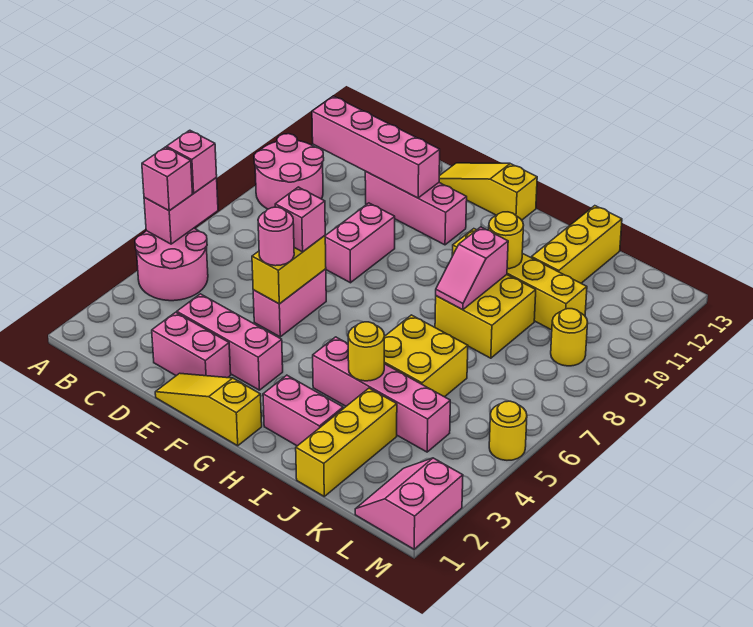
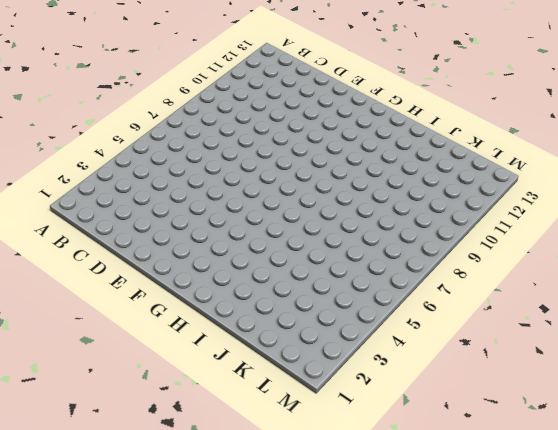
none -> pink 2x2 round brick [135,228,208,301]
none -> pink 2x2 round brick [254,134,324,209]
none -> pink 1x2 brick [152,312,231,378]

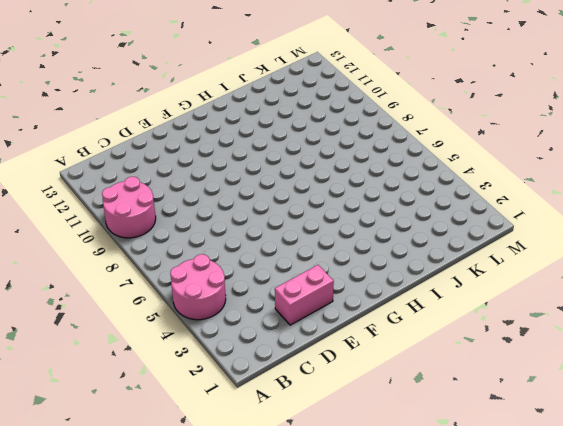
none -> pink 1x3 brick [177,294,283,390]
none -> pink 1x3 brick [365,172,467,245]
none -> yellow 1x3 slope [155,373,262,446]

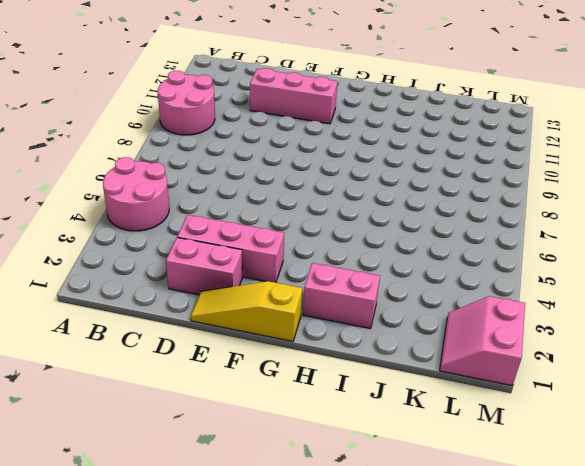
none -> pink 1x2 brick [253,269,326,337]
none -> pink 1x2 brick [325,203,395,283]
none -> yellow 1x3 slope [439,163,537,220]

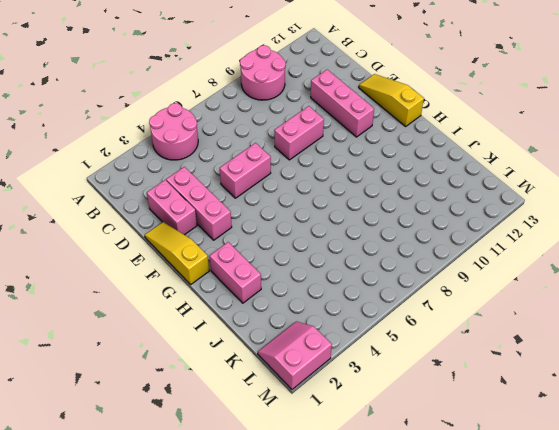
none -> pink 1x4 brick [313,337,450,452]
none -> yellow 1x4 brick [452,229,587,330]
none -> yellow 2x2 brick [384,315,468,397]

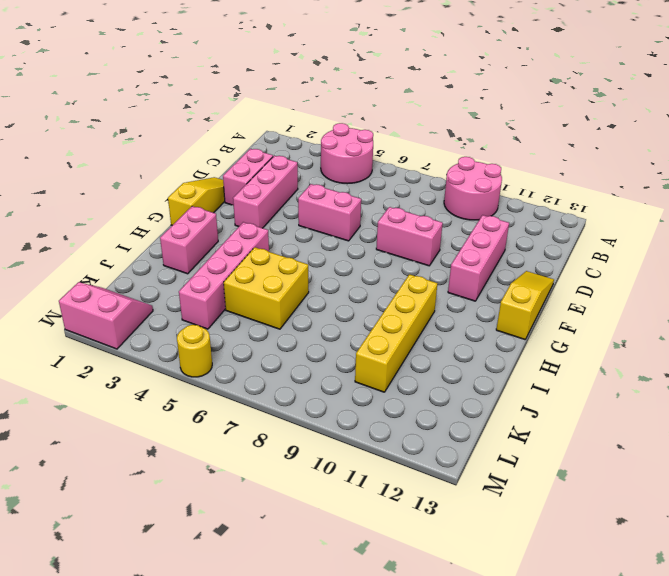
none -> yellow 2x2 brick [435,275,536,358]
none -> yellow 1x3 brick [296,388,397,496]
none -> yellow 1x3 brick [531,206,622,283]

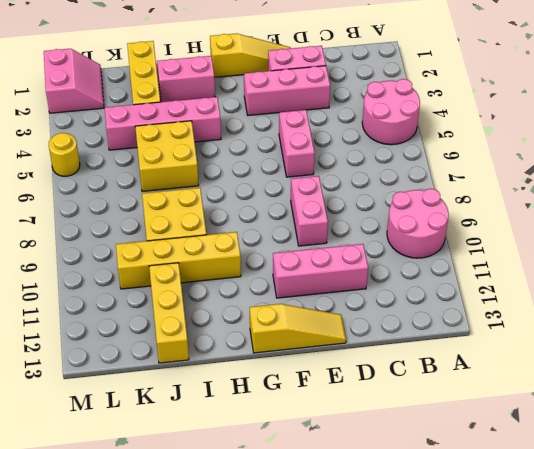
none -> yellow 1x1 round brick [551,309,588,366]
none -> pink 1x2 brick [144,178,218,244]
none -> pink 1x4 brick [312,96,440,198]

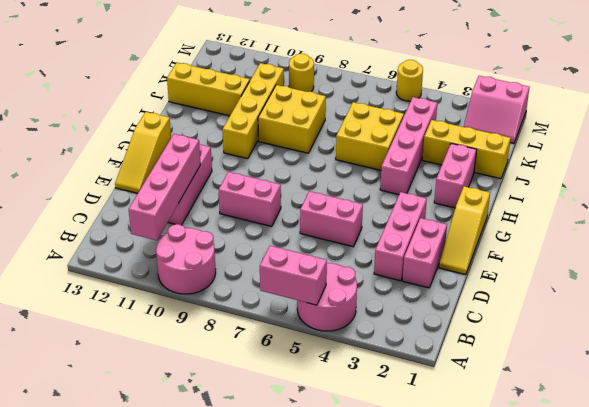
none -> yellow 1x2 brick [252,236,326,304]
none -> yellow 1x1 round brick [348,322,384,381]
none -> pink 1x2 slope [436,227,508,310]

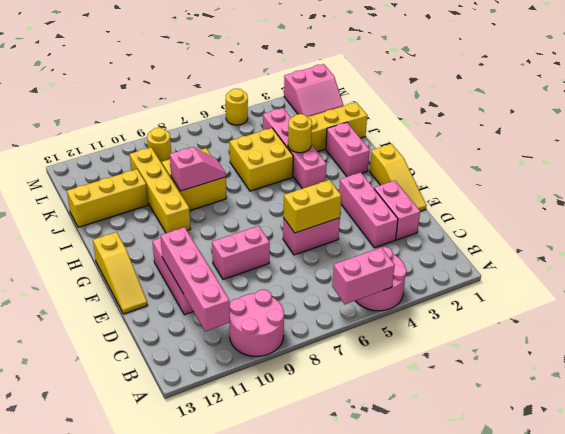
none -> yellow 1x1 round brick [489,212,524,269]
none -> pink 1x1 brick [142,147,192,211]
none -> pink 1x1 brick [167,130,217,193]

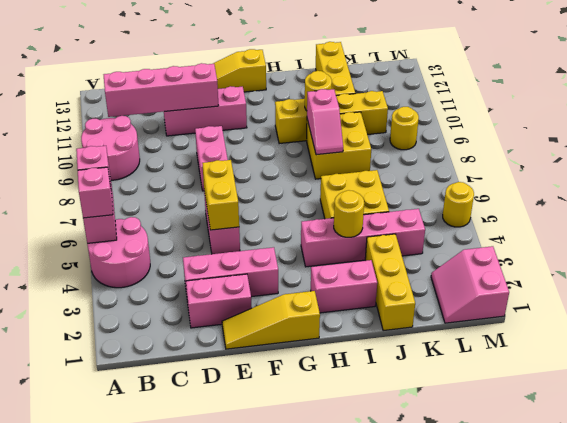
none -> pink 1x1 round brick [258,207,294,266]
none -> pink 1x1 brick [275,187,325,252]

